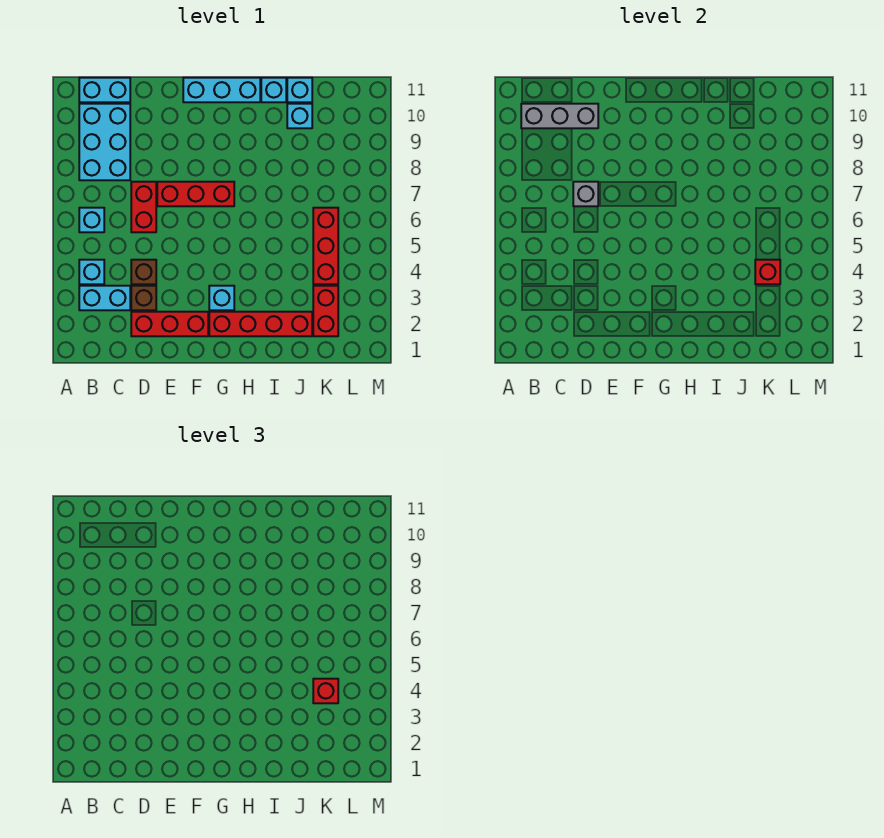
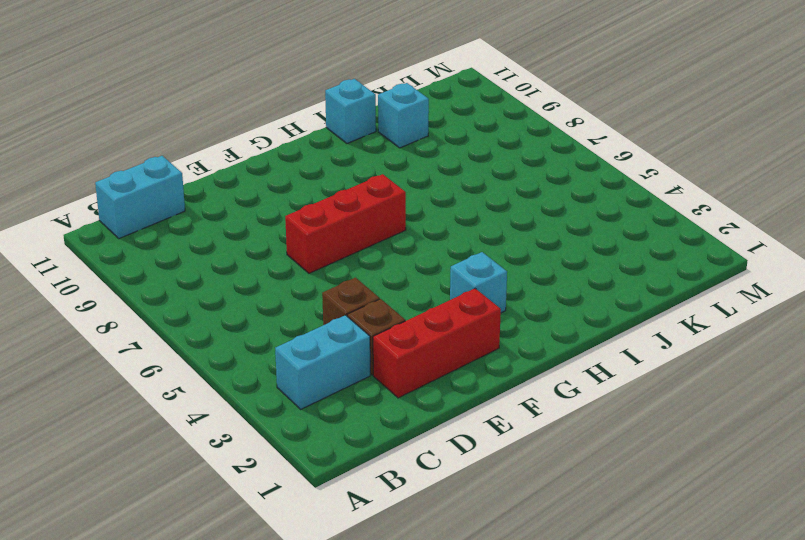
none -> cyan 1x1 brick [79,260,104,284]
none -> cyan 1x1 brick [79,208,104,232]
none -> cyan 2x3 brick [79,104,130,180]

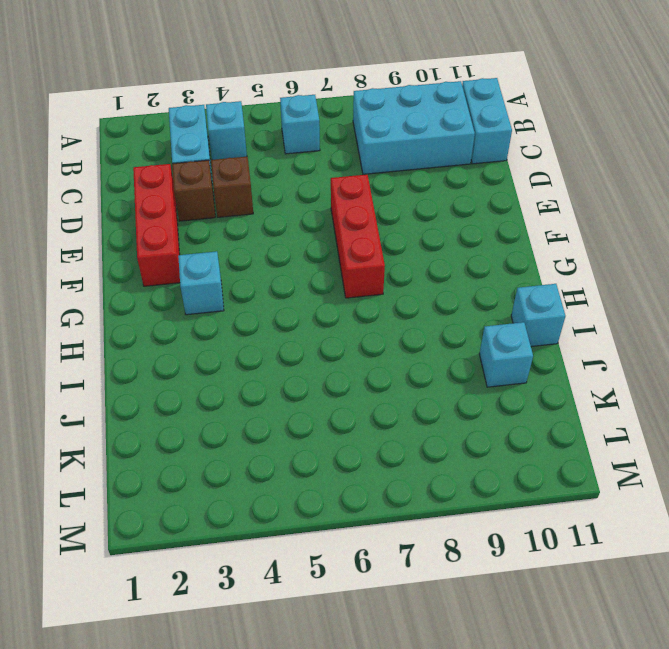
none -> red 1x2 brick [131,182,156,232]
none -> cyan 1x3 brick [183,78,260,102]
none -> red 1x4 brick [209,312,312,336]

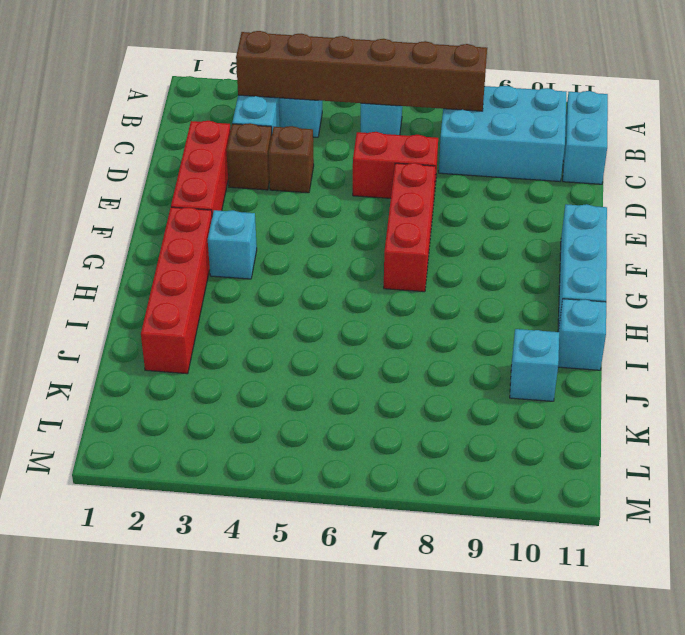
brown 1x6 brick [236,31,487,111] -> none
none -> cyan 1x1 brick [287,78,312,102]
none -> red 1x2 brick [313,286,338,336]
none -> red 1x3 brick [313,208,338,284]

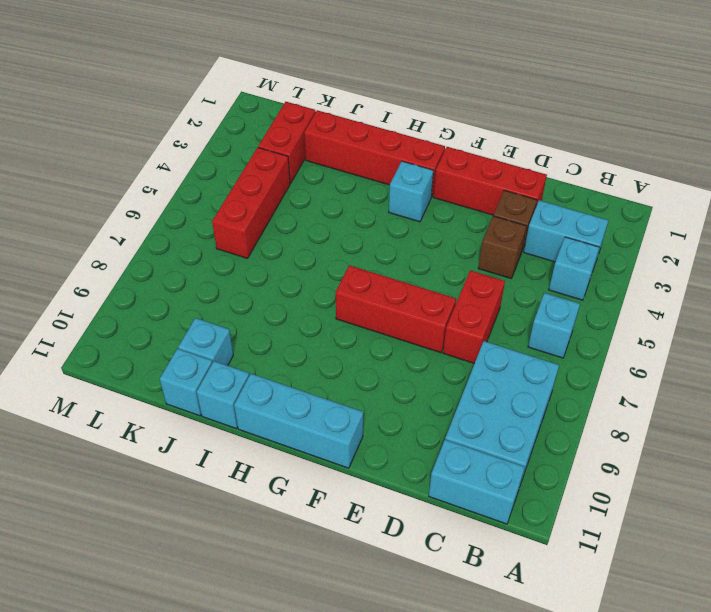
none -> grey 1x3 brick [521,104,598,128]
none -> grey 1x1 brick [573,182,598,206]
none -> red 1x1 brick [755,260,780,284]

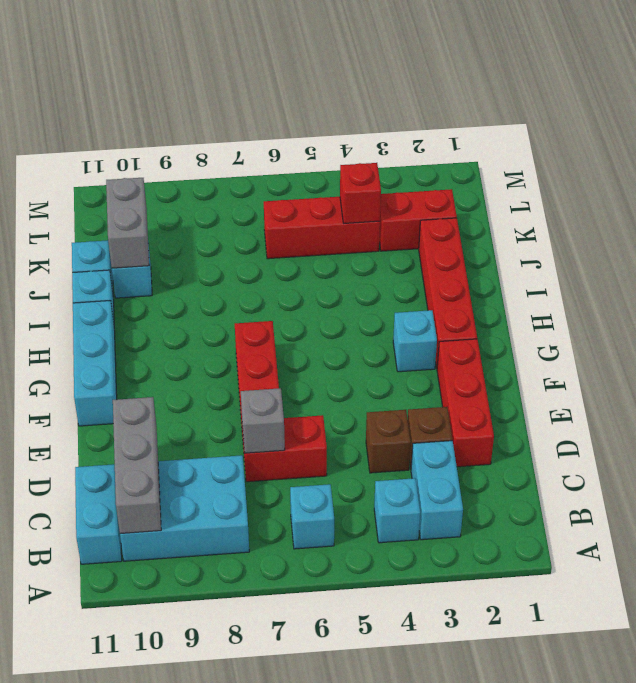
grey 1x2 brick [106,178,149,268] -> none
none -> red 1x1 brick [313,679,338,703]

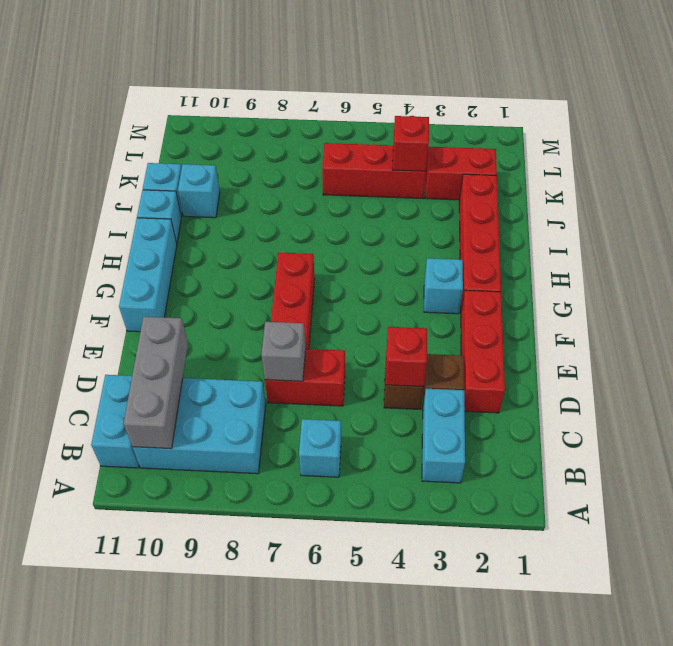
red 1x1 brick [385,327,427,387] -> red 1x1 brick moved to [313,679,338,703]
none -> cyan 1x1 brick [79,260,104,284]

